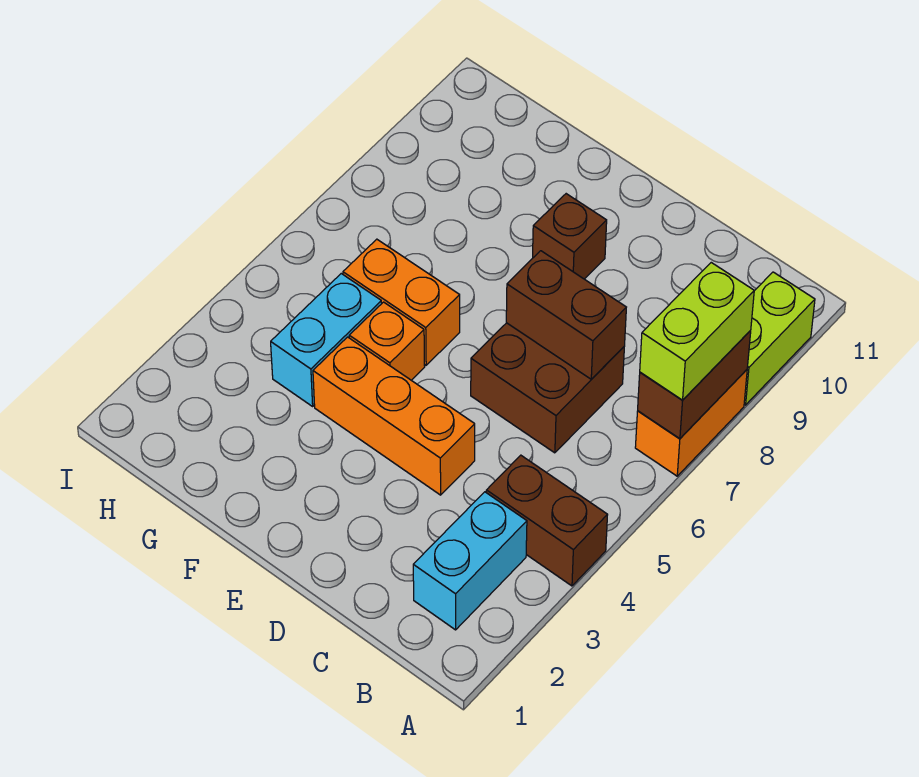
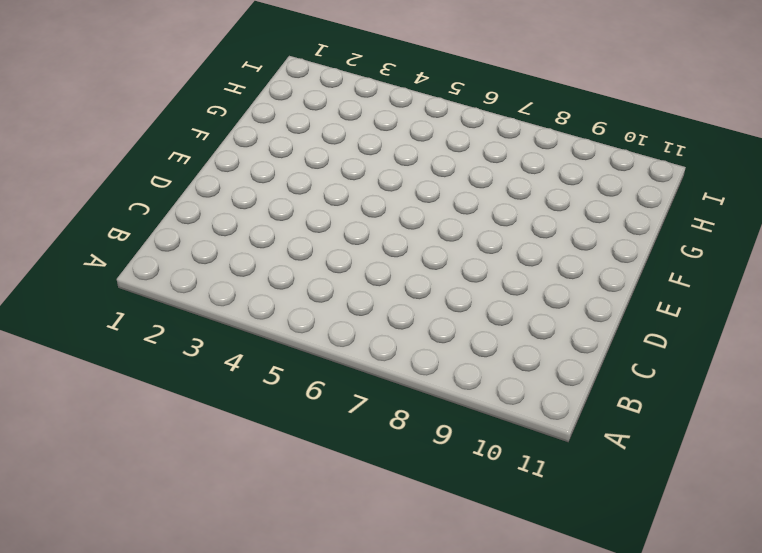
none -> brown 1x2 brick [486,455,607,586]
none -> orange 1x2 brick [635,370,747,476]
none -> lime 1x2 brick [744,272,815,405]

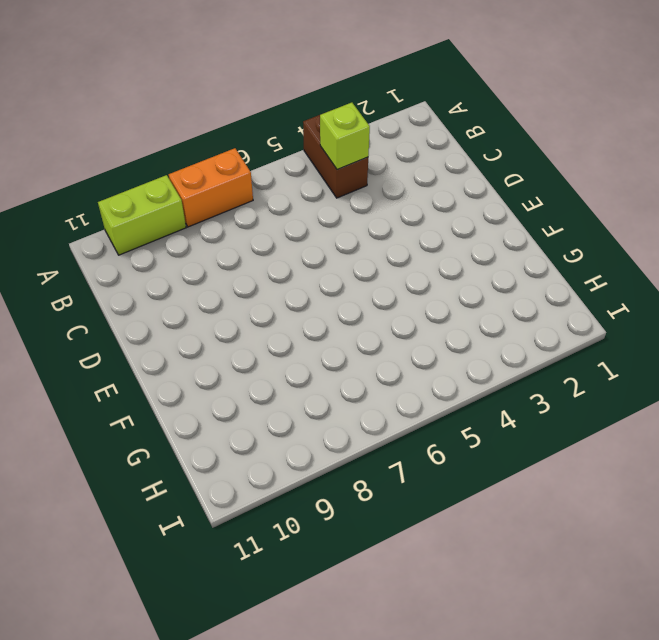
lime 1x1 brick [320,103,370,170] -> none
none -> cyan 1x2 brick [413,492,527,630]
none -> brown 2x2 brick [471,323,624,453]
none -> orange 1x3 brick [313,337,475,495]

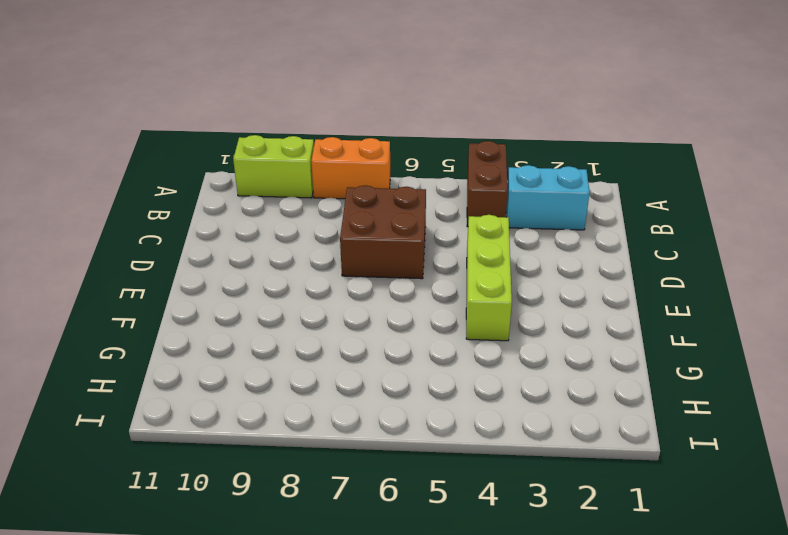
lime 1x3 brick [466,215,512,341] -> orange 1x3 brick [313,337,475,495]
none -> brown 1x1 brick [533,194,607,279]
none -> orange 1x1 brick [349,302,425,380]
none -> orange 1x2 brick [343,239,460,365]

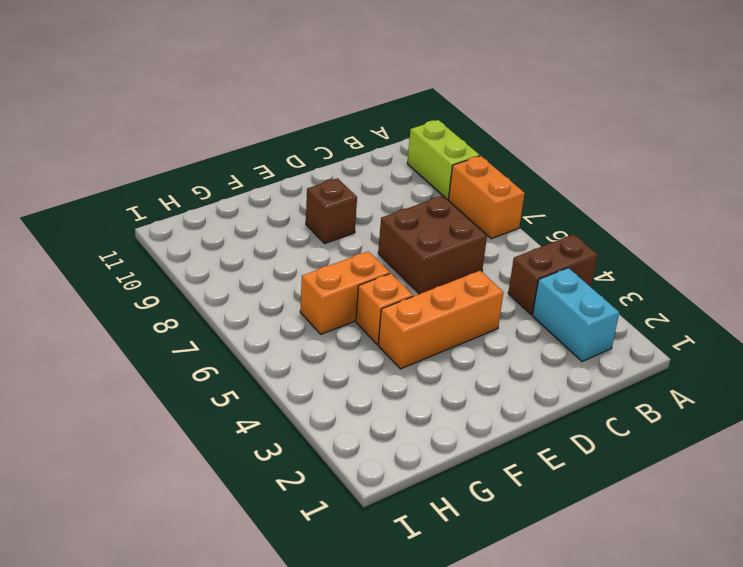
none -> cyan 1x2 brick [271,274,382,406]
none -> brown 1x2 brick [638,331,751,439]
none -> brown 1x2 brick [506,251,626,379]

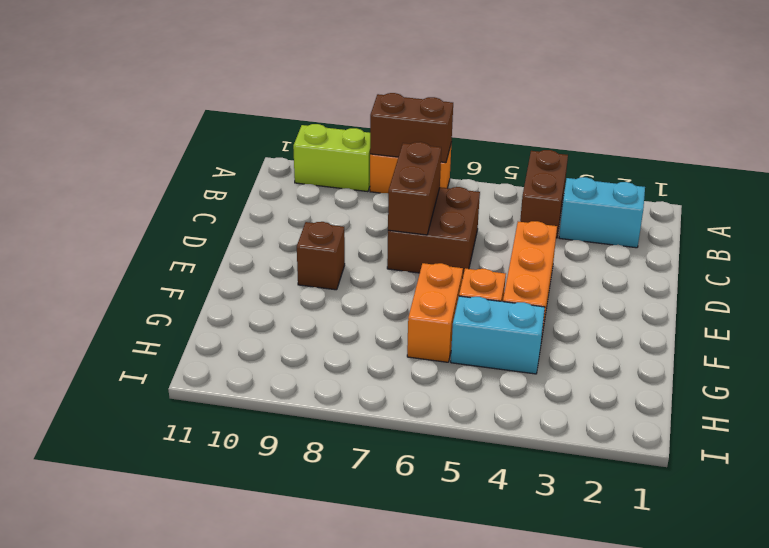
none -> lime 1x2 brick [640,263,754,400]

